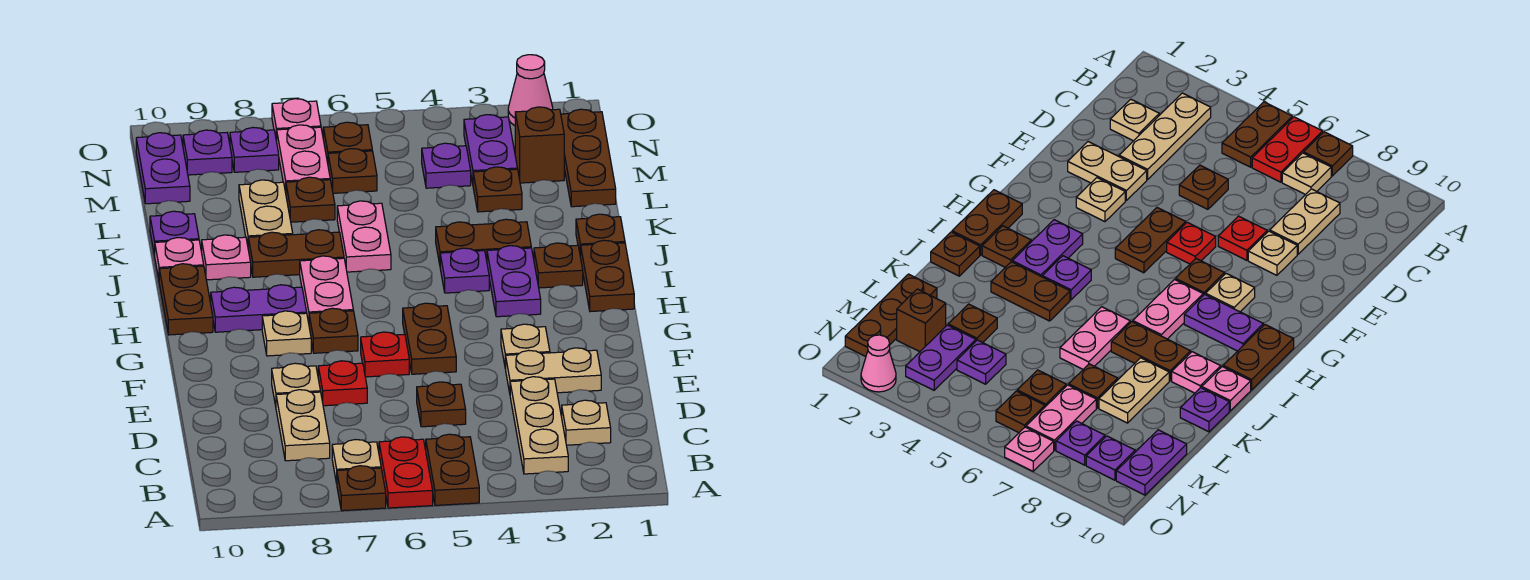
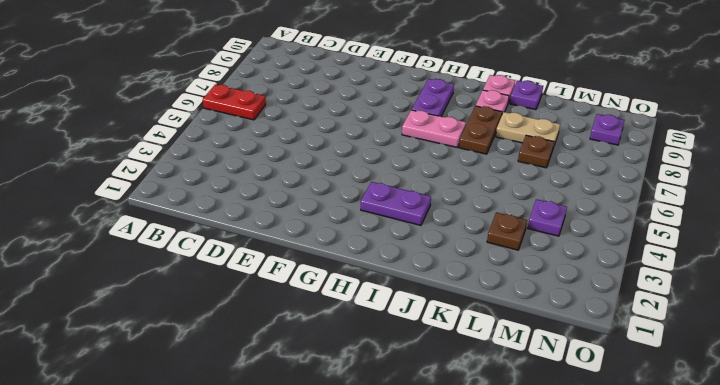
none -> brown 1x2 plate [426,434,479,505]
none -> brown 1x1 plate [337,466,386,511]
none -> tan 1x3 plate [510,377,568,474]
none -> tan 1x1 plate [332,440,381,483]

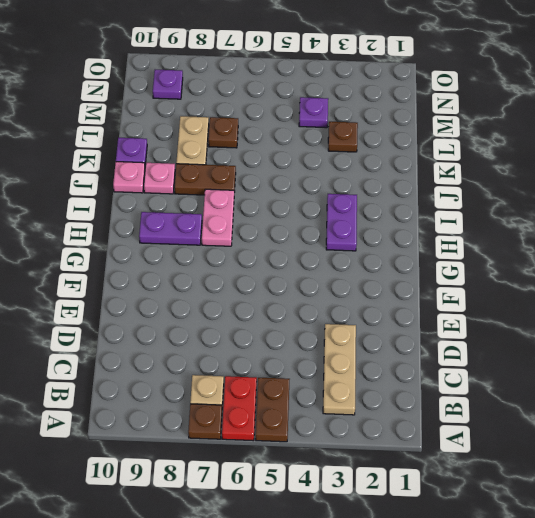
none -> tan 1x1 plate [562,400,611,445]
none -> tan 1x2 plate [276,390,330,461]
none -> brown 1x1 plate [417,382,466,427]
none -> tan 1x2 plate [506,348,601,393]

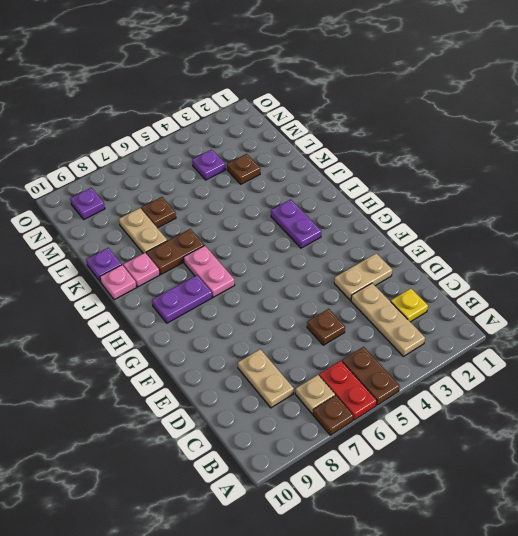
yellow 1x1 plate [391,288,428,322] -> tan 1x1 plate [562,400,611,445]
none -> red 1x1 plate [318,361,367,406]
none -> tan 1x1 plate [272,363,320,406]
none -> tan 1x1 plate [501,324,550,369]
none -> brown 1x2 plate [403,303,456,374]

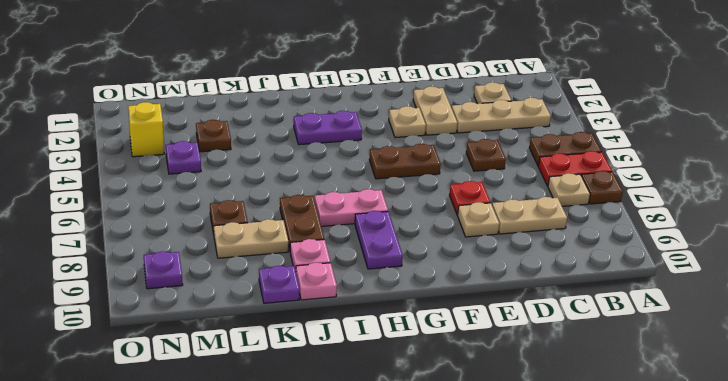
yellow 1x1 brick [128,102,164,157] -> purple 1x2 plate [464,115,517,183]
none -> red 1x1 plate [361,332,409,377]
none -> brown 1x1 plate [309,308,358,353]
none -> tan 1x1 plate [262,311,311,356]
none -> brown 1x2 plate [581,240,634,312]

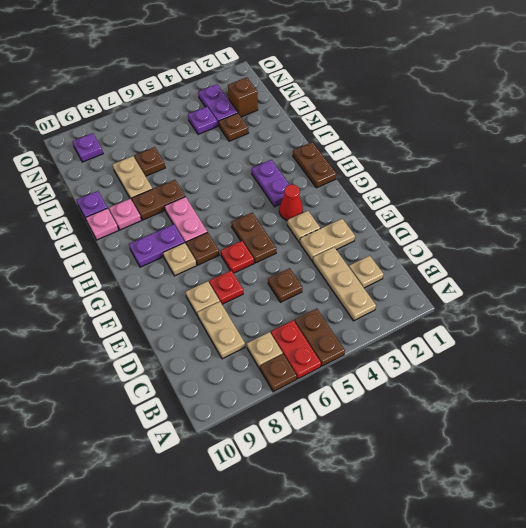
red 1x1 cone [279,184,303,220] -> none
none -> brown 1x2 plate [159,264,213,335]
none -> brown 1x1 plate [534,243,583,288]
none -> purple 1x1 plate [440,248,489,293]
none -> brown 1x1 plate [576,214,625,257]

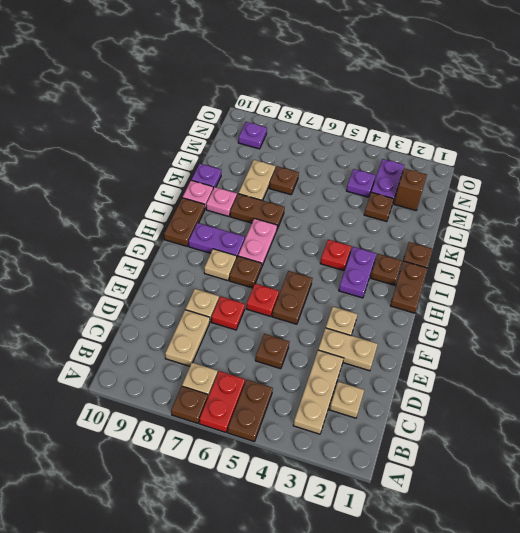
red 1x1 plate [320,240,351,271] -> purple 1x1 plate [440,248,489,293]
none -> brown 1x2 plate [436,219,531,264]
none -> pink 1x2 plate [337,201,391,272]
none -> brown 1x3 plate [561,109,616,207]
none -> brown 1x1 plate [328,149,377,193]

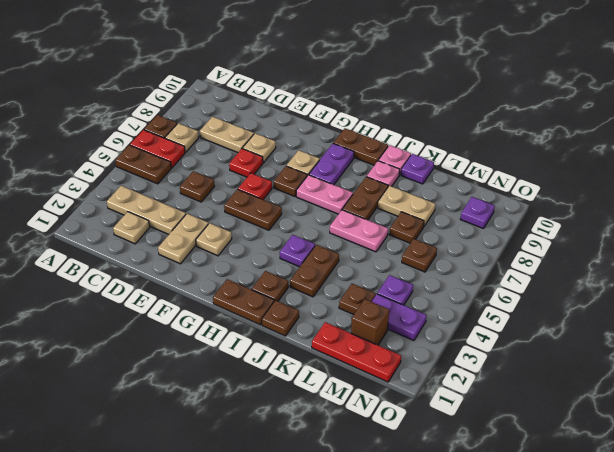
red 1x3 plate [312,322,401,382] -> brown 1x3 plate [561,109,616,207]
none -> purple 1x2 plate [487,246,541,317]
none -> pink 1x2 plate [277,125,330,192]
none -> purple 1x2 plate [136,133,190,204]
none -> brown 1x1 plate [323,122,372,163]

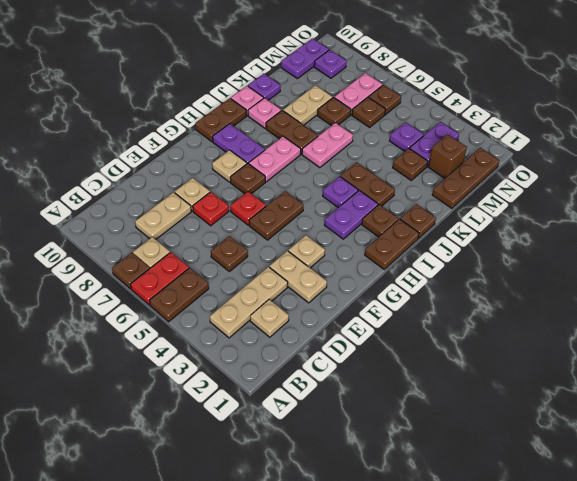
none -> purple 1x1 plate [230,128,279,172]
none -> pink 1x1 cone [508,55,553,126]
none -> pink 1x1 plate [272,99,321,141]

